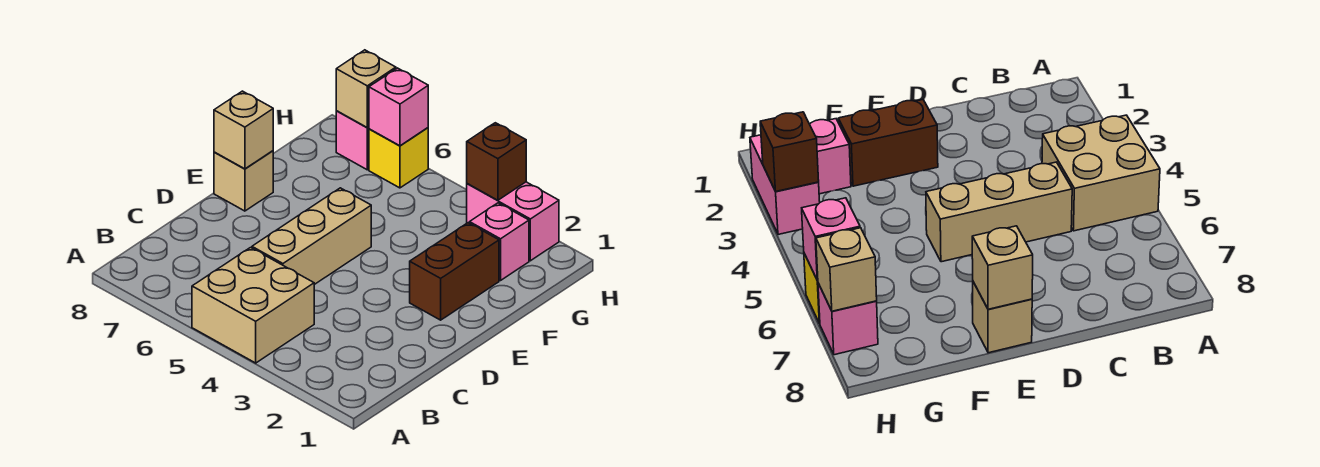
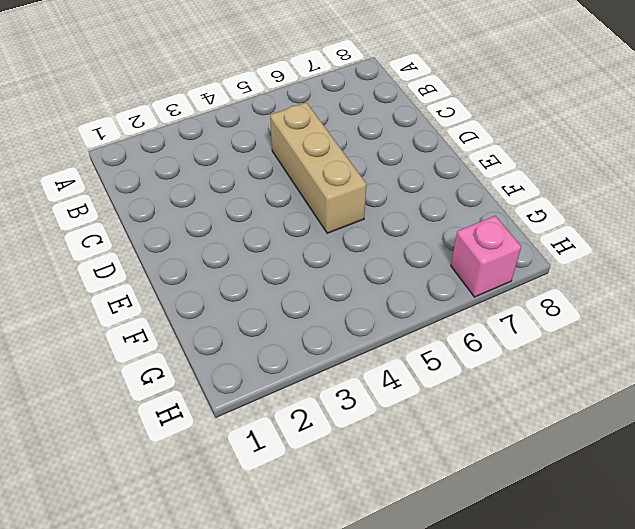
none -> tan 2x2 brick [192,248,314,363]
none -> brown 1x2 brick [410,223,499,320]
none -> tan 1x1 brick [214,151,273,211]

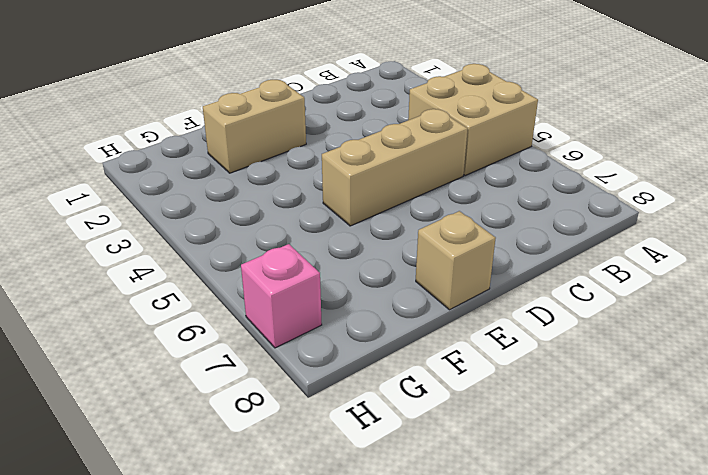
tan 1x2 brick [203,80,306,173] -> brown 1x2 brick [410,223,499,320]
none -> pink 1x1 brick [470,203,529,280]
none -> pink 1x2 brick [467,182,559,261]
none -> yellow 1x1 brick [369,128,428,188]

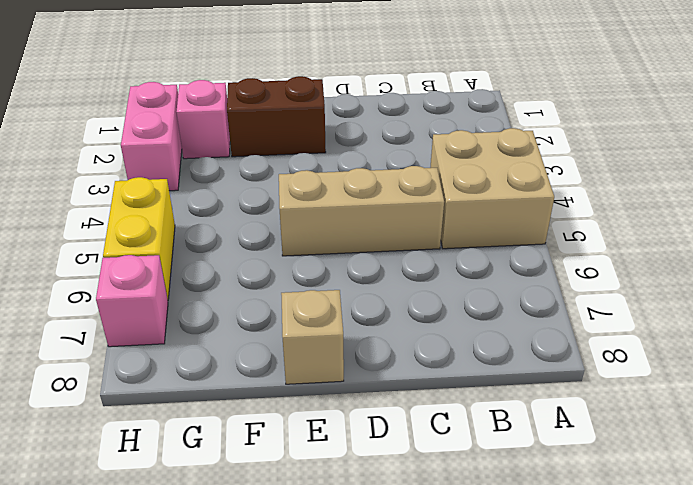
yellow 1x2 brick [103,177,175,299] -> yellow 1x1 brick [369,128,428,188]
none -> tan 1x1 brick [214,91,273,169]
none -> brown 1x1 brick [467,123,526,200]
none -> pink 1x1 brick [369,68,428,146]

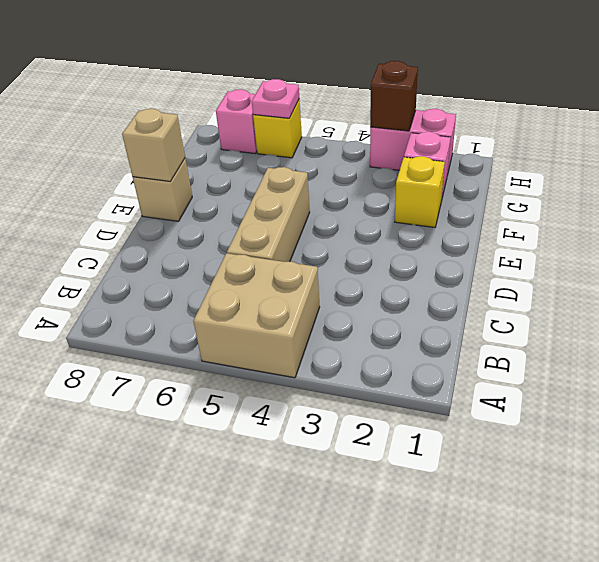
yellow 1x1 brick [395,156,445,227] -> brown 1x2 brick [410,223,499,320]
pink 1x1 plate [252,79,299,118] -> pink 1x1 brick [369,68,428,146]
none -> tan 1x1 brick [336,50,396,127]

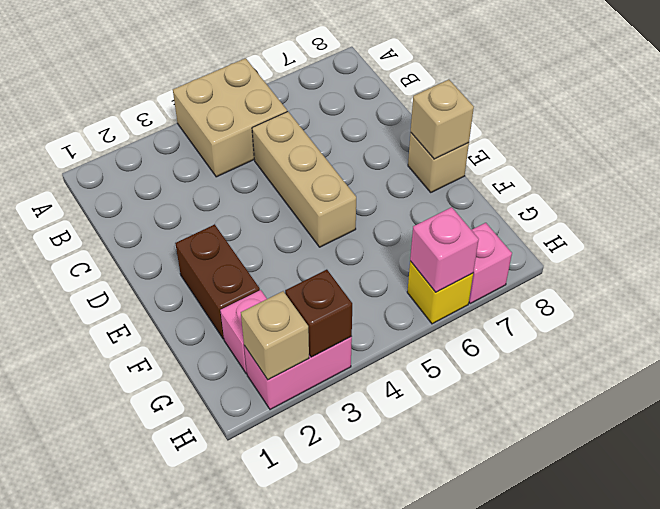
tan 1x1 brick [241,291,309,380] -> tan 1x1 brick moved to [336,50,396,127]

